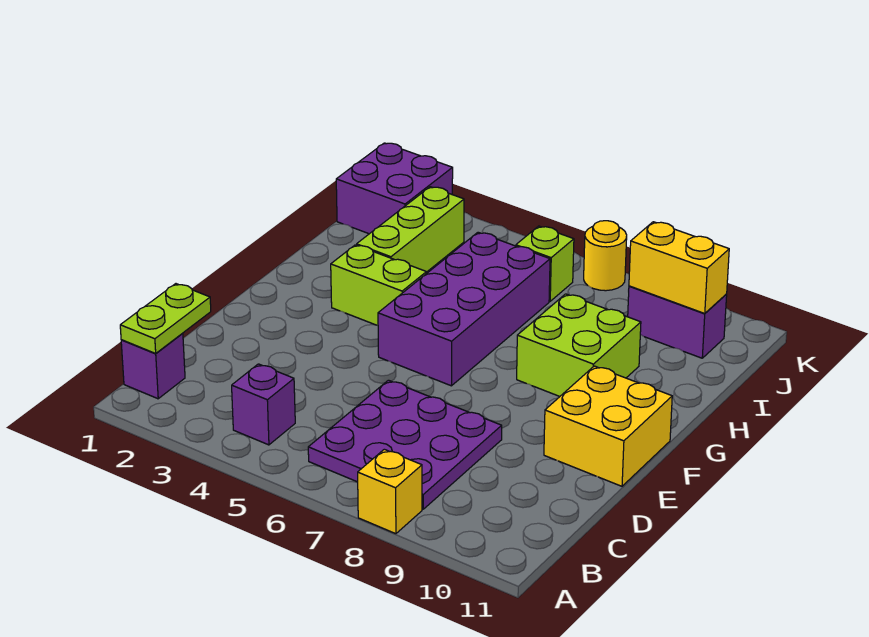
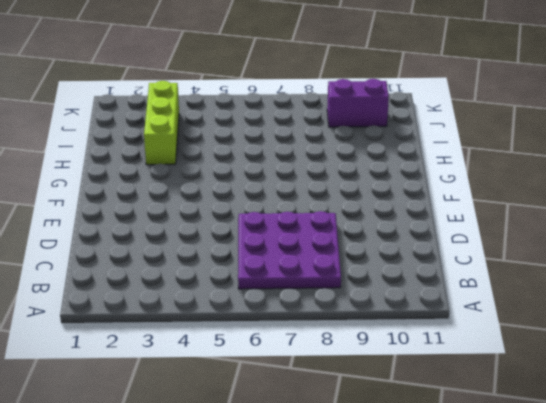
none -> yellow 1x1 brick [358,449,422,534]
none -> purple 1x1 brick [121,333,185,399]
none -> purple 1x1 brick [232,364,295,445]

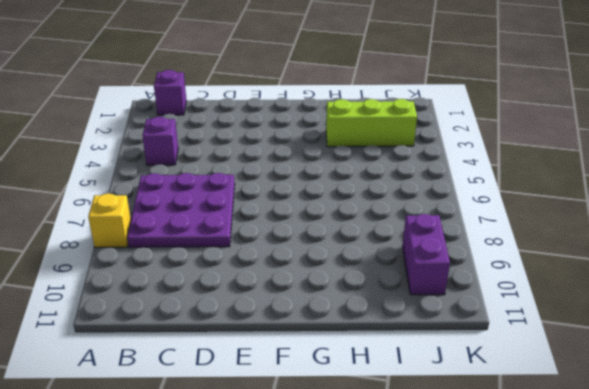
none -> yellow 2x2 brick [544,366,672,486]
none -> purple 2x4 brick [378,232,550,386]
none -> lime 1x2 brick [331,245,426,326]

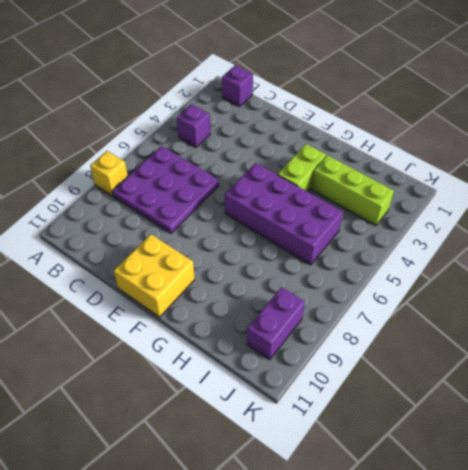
none -> lime 2x2 brick [517,294,641,396]
none -> purple 2x2 brick [336,143,453,234]
none -> lime 1x1 brick [516,226,574,301]

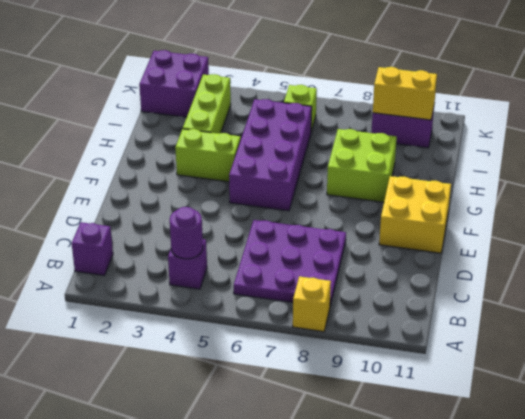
purple 1x1 round brick [170,207,203,259] -> none
none -> yellow 1x1 round brick [584,221,627,291]
none -> lime 1x2 plate [120,284,211,353]

